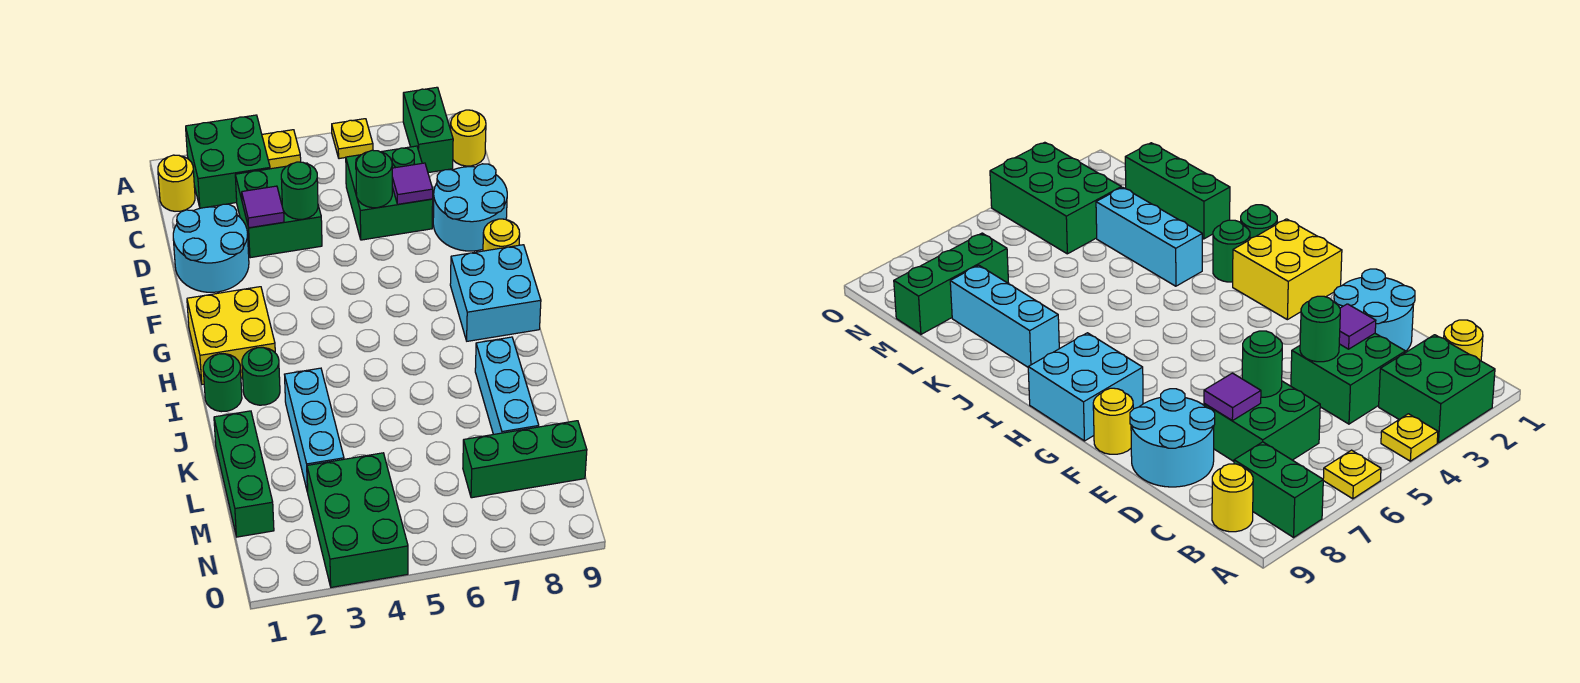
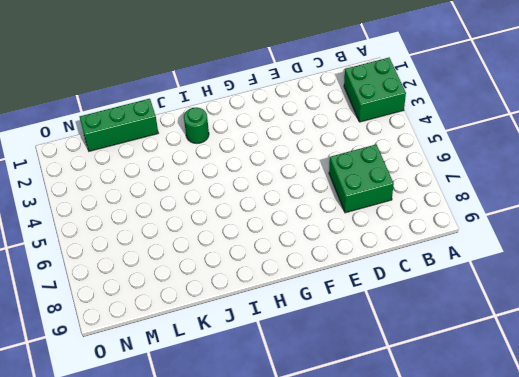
none -> yellow 1x1 plate [262,130,301,169]
none -> yellow 1x1 plate [332,119,373,159]
none -> green 1x2 brick [403,87,453,173]

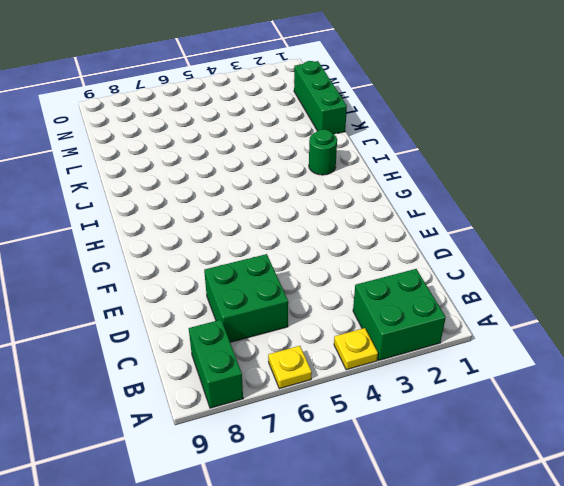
none -> yellow 1x1 round brick [158,155,195,211]
none -> yellow 1x1 round brick [451,110,486,166]
none -> green 2x2 brick [235,166,322,258]

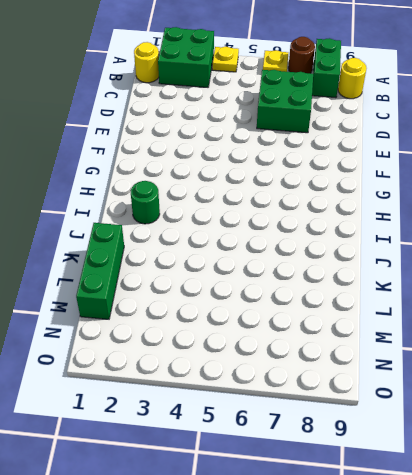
brown 1x1 round brick [288,37,315,73] -> none
none -> green 2x2 brick [235,166,322,258]
none -> cyan 2x2 round brick [173,204,249,292]
none -> cyan 2x2 round brick [433,164,507,251]

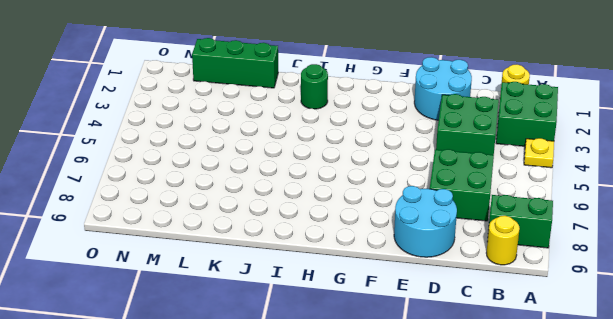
none -> yellow 1x1 plate [332,119,373,159]
none -> yellow 1x1 round brick [483,219,520,251]
none -> yellow 2x2 brick [187,287,275,384]

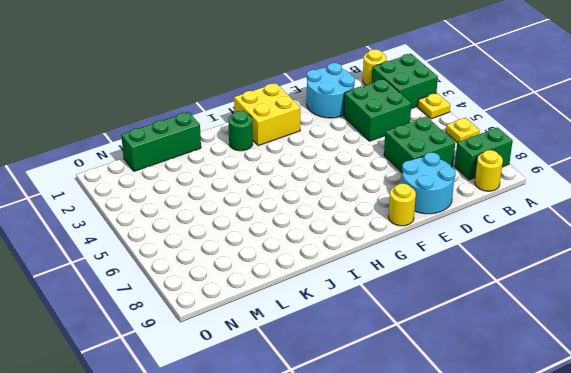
none -> cyan 2x2 brick [450,245,541,341]
none -> green 1x1 round brick [203,354,242,412]
none -> cyan 1x3 brick [284,368,344,492]

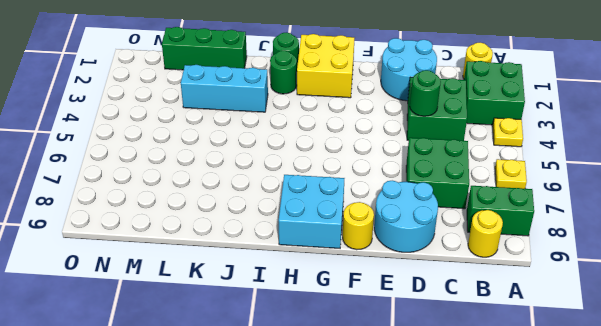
none -> cyan 1x3 brick [475,337,539,434]
none -> green 2x3 brick [307,453,408,587]
none -> green 1x3 brick [463,421,587,498]

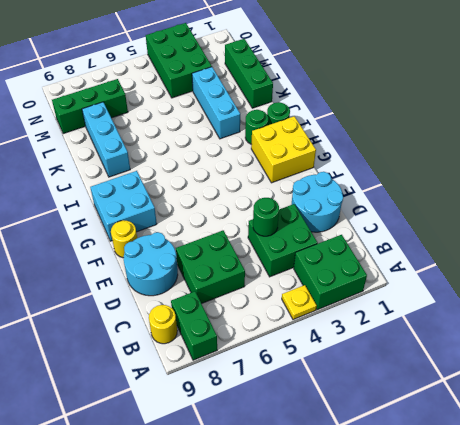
none -> yellow 1x1 plate [332,119,373,159]
none -> yellow 1x1 round brick [158,155,195,211]
none -> purple 1x1 tile [242,186,284,228]

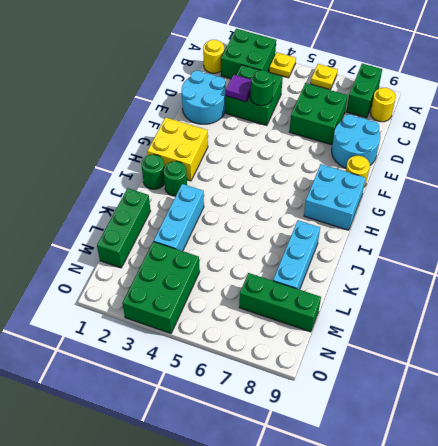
none -> green 1x1 round brick [356,150,392,208]
none -> purple 1x1 tile [392,163,433,204]

